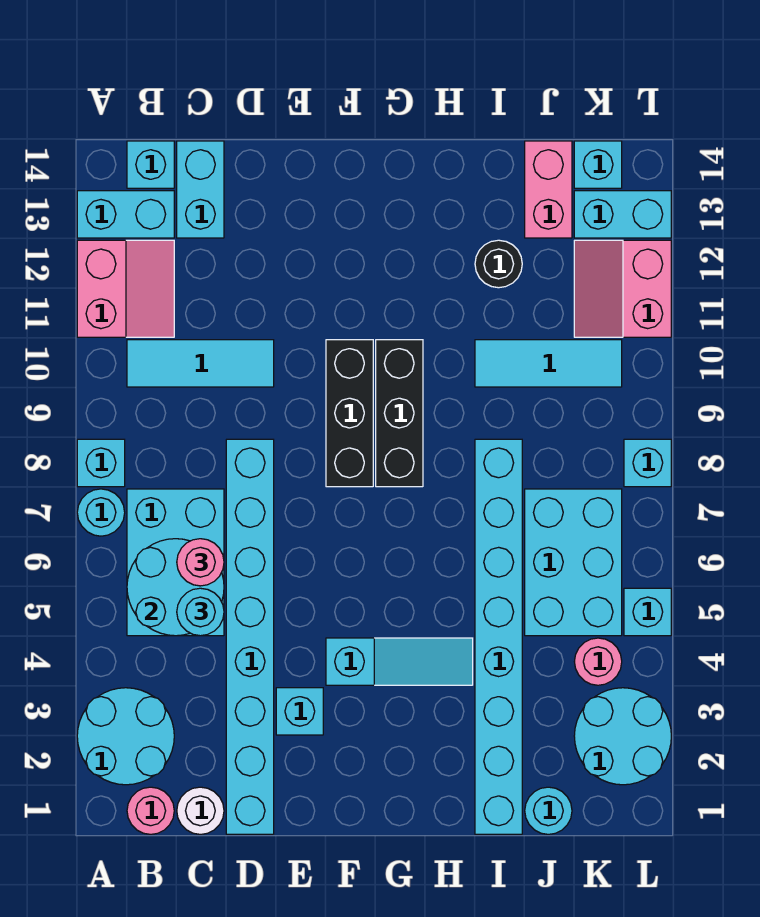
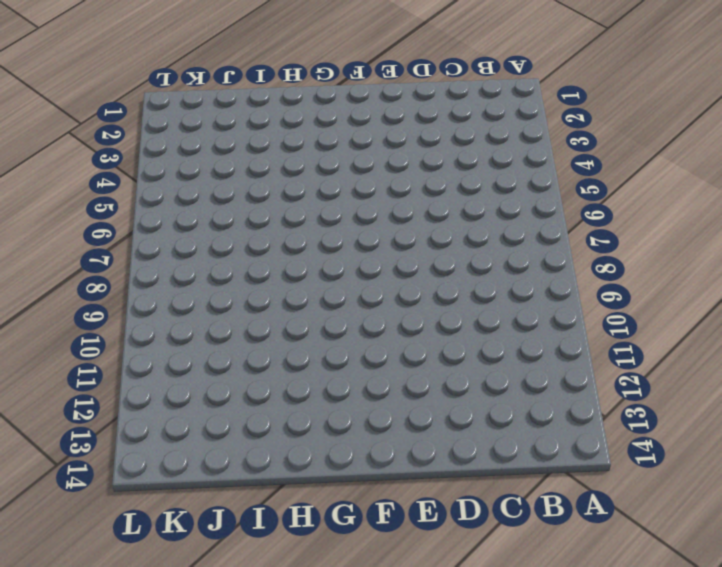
none -> cyan 2x2 round brick [77,688,174,785]
none -> cyan 1x1 round brick [77,489,125,536]
none -> cyan 1x1 brick [77,439,125,487]
none -> pink 2x2 slope [77,240,174,337]

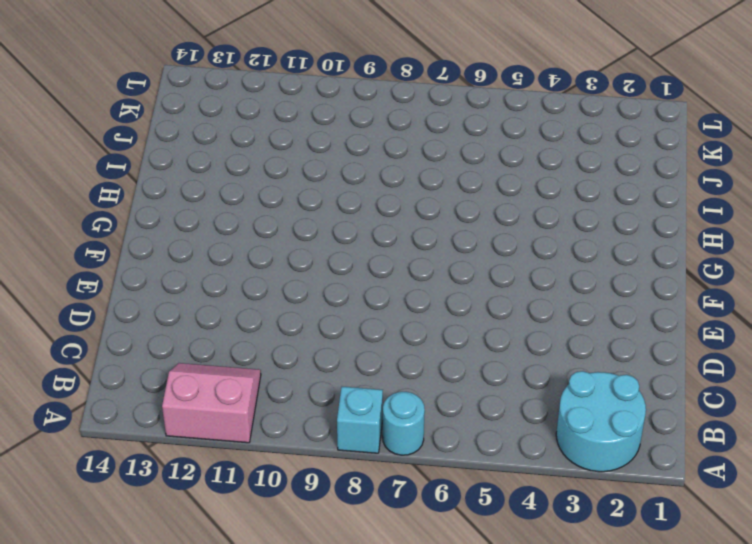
none -> cyan 1x2 brick [77,191,174,238]
none -> pink 1x1 round brick [127,787,174,834]
none -> cyan 2x3 brick [127,489,224,636]
none -> cyan 1x3 tile [127,340,274,387]

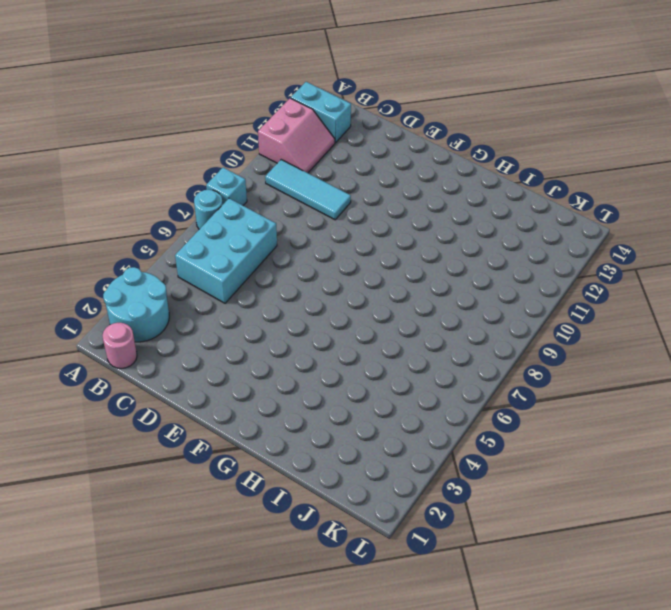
none -> cyan 1x1 brick [127,141,174,188]
none -> white 1x1 round brick [177,787,224,834]
none -> cyan 1x2 brick [177,141,224,238]
none -> cyan 1x8 brick [226,439,274,834]

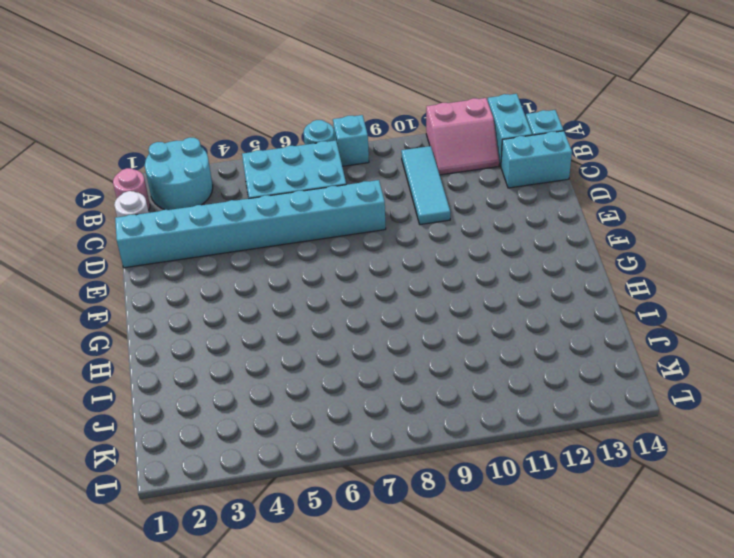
none -> cyan 1x1 brick [276,688,323,735]
none -> cyan 1x3 slope [326,638,473,685]
none -> black 1x3 brick [326,340,373,487]
none -> black 1x3 brick [376,340,423,487]

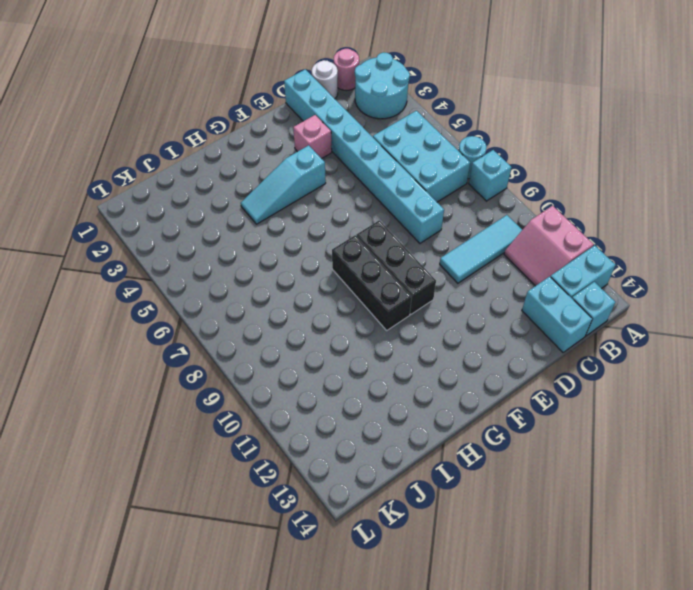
pink 1x1 brick [293,115,332,159] -> cyan 1x1 brick [276,688,323,735]
none -> cyan 1x8 brick [475,439,522,834]
none -> cyan 1x3 tile [475,340,622,387]
none -> black 1x1 round brick [475,240,522,288]
none -> cyan 1x1 round brick [525,787,572,834]

